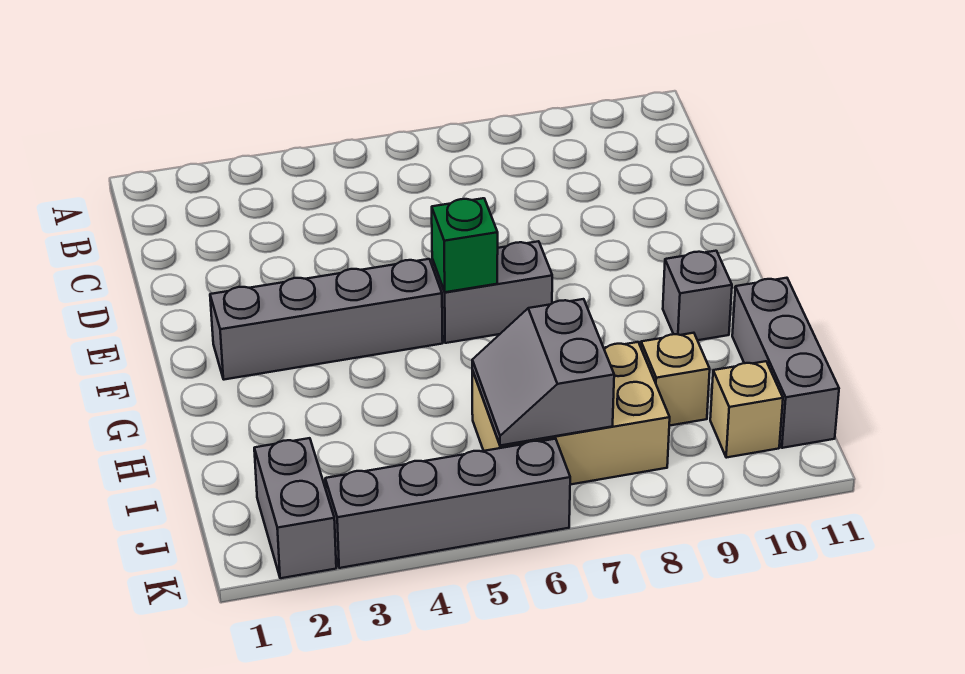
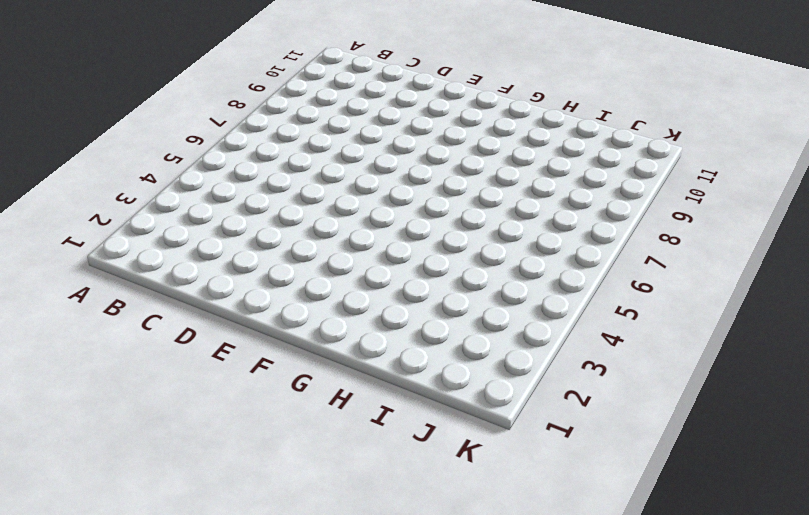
none -> grey 1x4 brick [210,259,443,380]
none -> grey 1x2 brick [432,241,552,343]

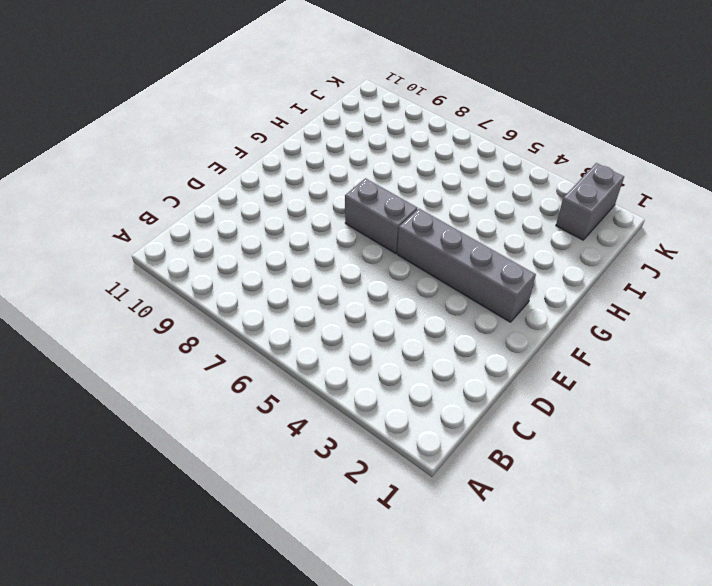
none -> grey 1x1 brick [663,251,732,340]
none -> grey 1x3 brick [732,278,839,448]

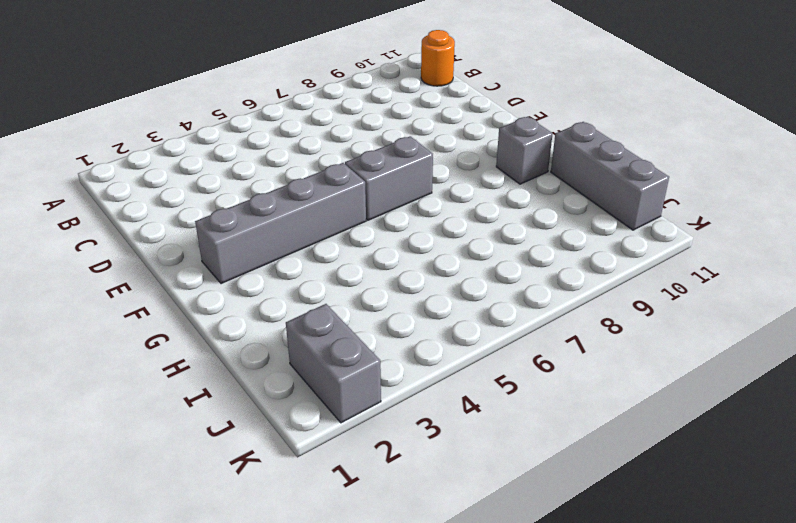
orange 1x1 round brick [421,30,455,86] -> none
none -> tan 2x3 brick [472,342,670,485]
none -> tan 1x1 brick [641,333,710,426]

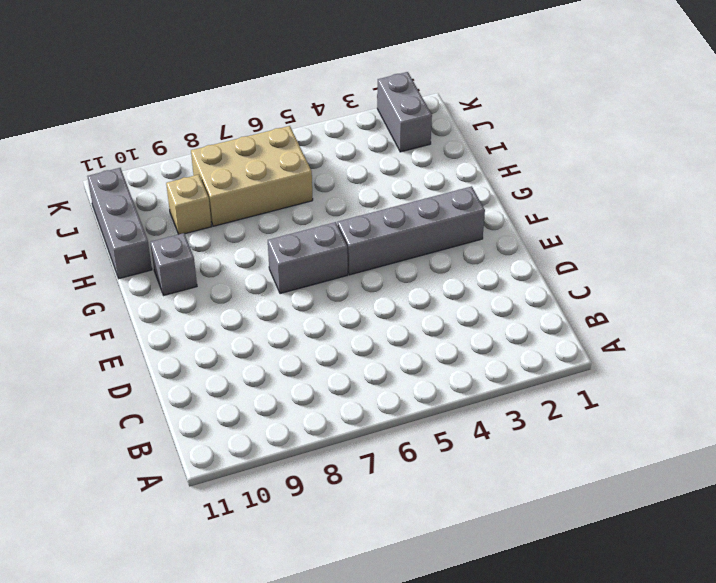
none -> tan 1x1 brick [710,361,783,458]
none -> grey 1x4 brick [325,439,570,568]

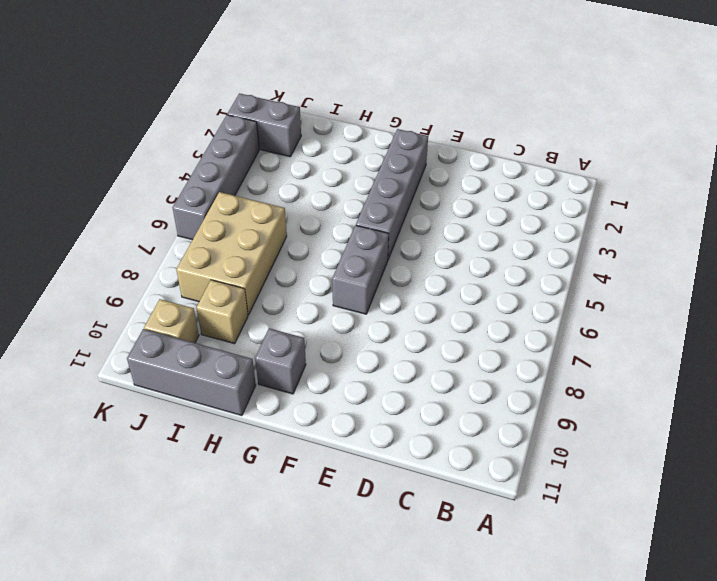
none -> green 1x1 brick [432,198,498,292]
none -> grey 2x2 slope [472,299,614,446]

